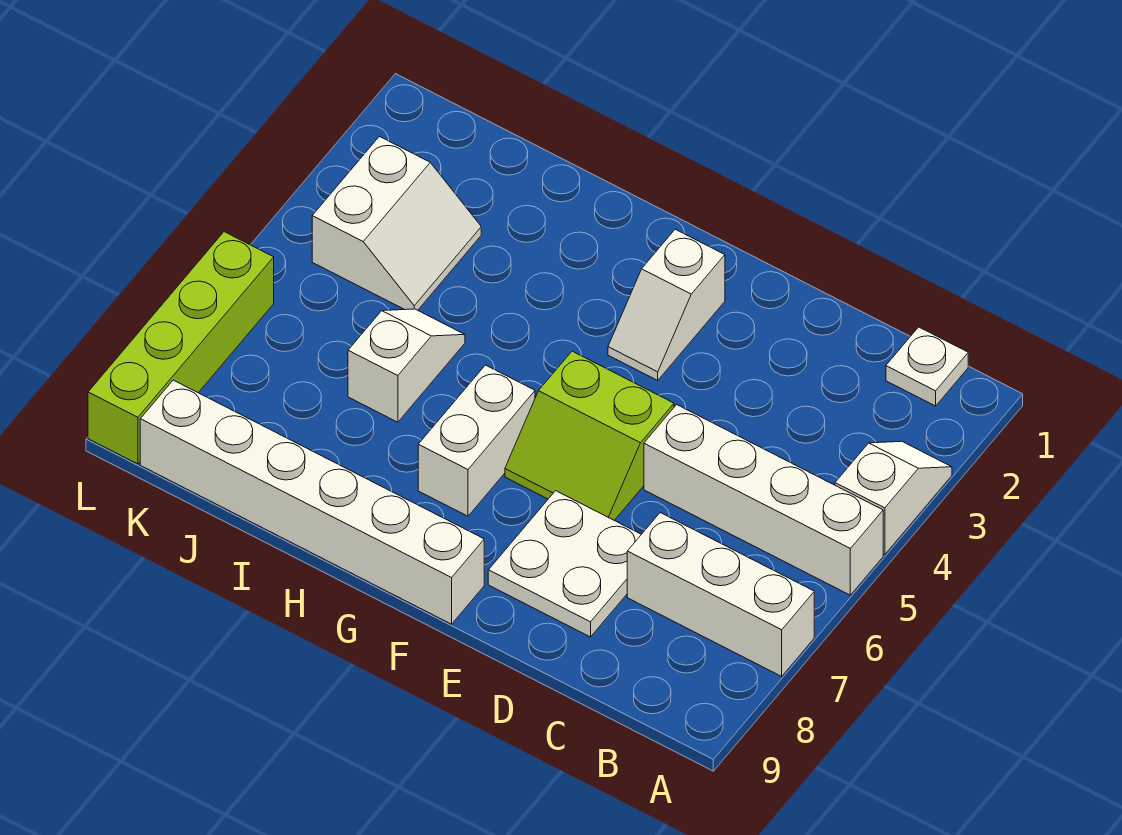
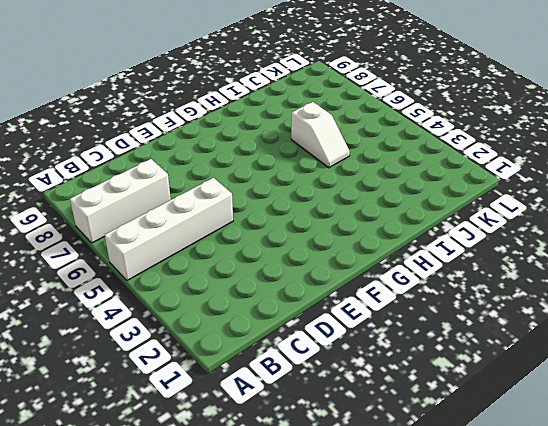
none -> white 1x2 slope [835,441,952,555]
none -> white 1x1 plate [886,327,968,406]
none -> white 2x2 plate [488,491,641,637]

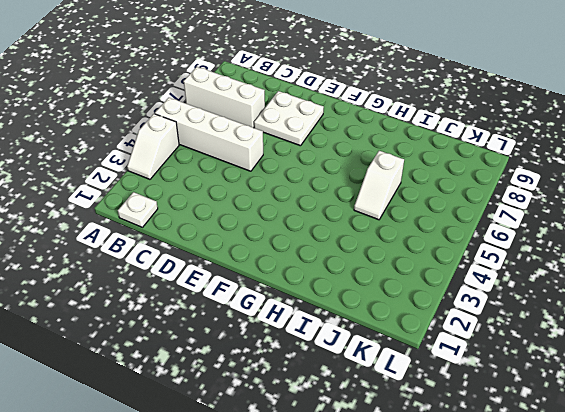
none -> lime 2x2 slope [505,351,674,520]
none -> white 1x2 slope [608,229,725,380]
none -> white 1x6 brick [140,380,484,624]

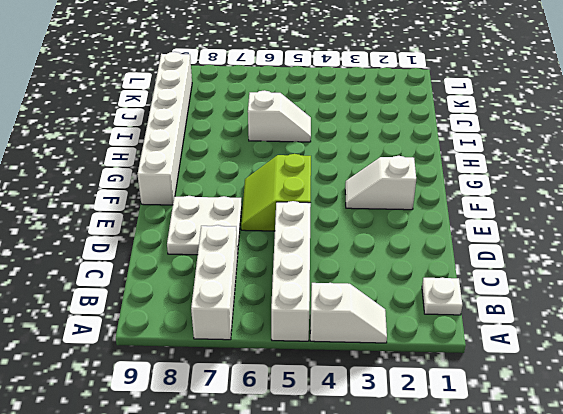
none -> white 1x2 brick [418,365,535,516]
none -> white 2x2 slope [312,137,481,310]
none -> lime 1x4 brick [88,232,274,464]

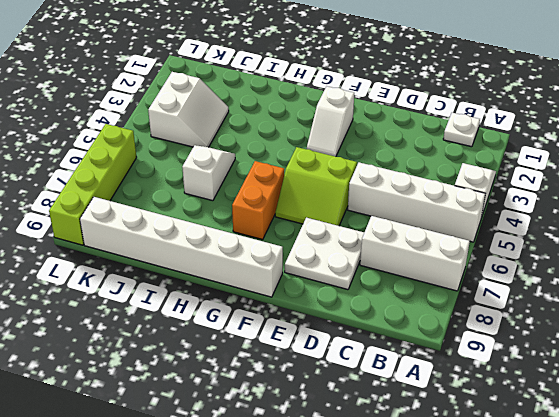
orange 1x2 brick [232,161,284,240] -> white 1x2 brick [418,365,535,516]

